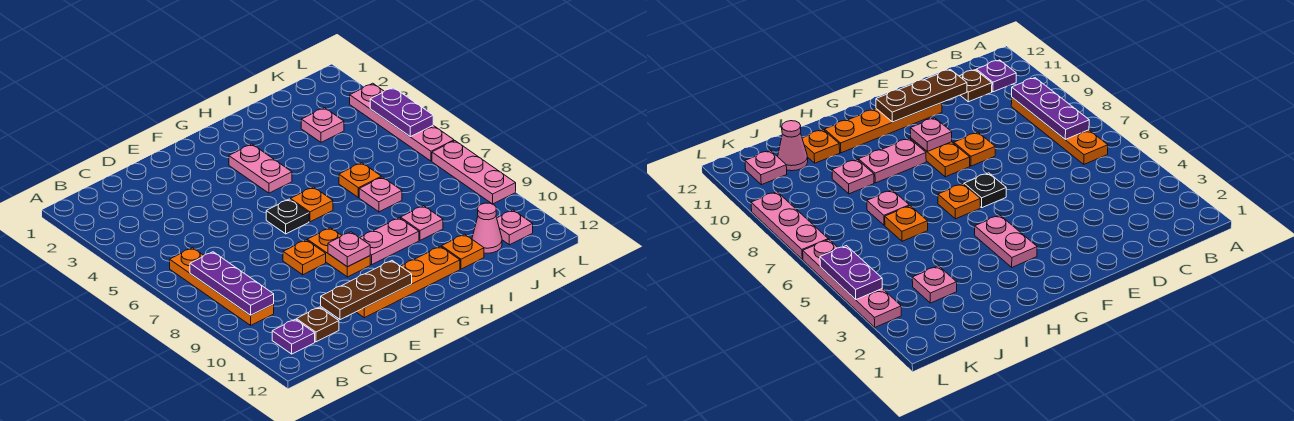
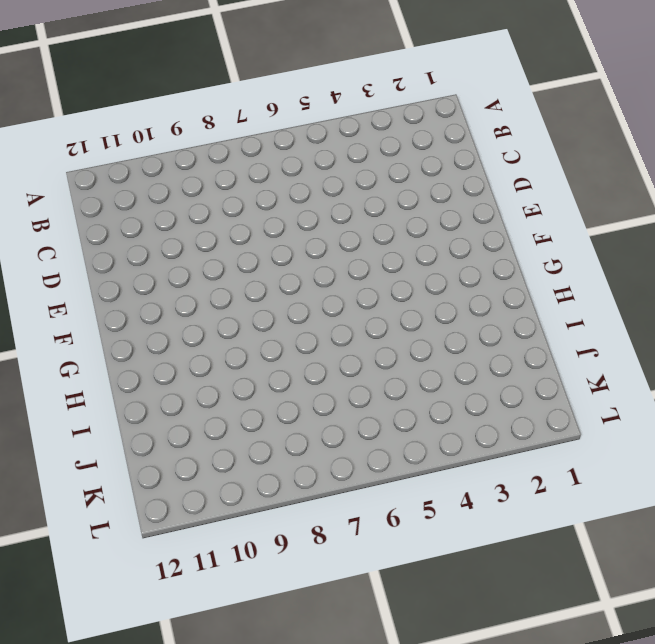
none -> orange 1x4 plate [170,248,274,325]
none -> purple 1x1 plate [272,319,315,354]
none -> brown 1x1 plate [296,307,339,342]

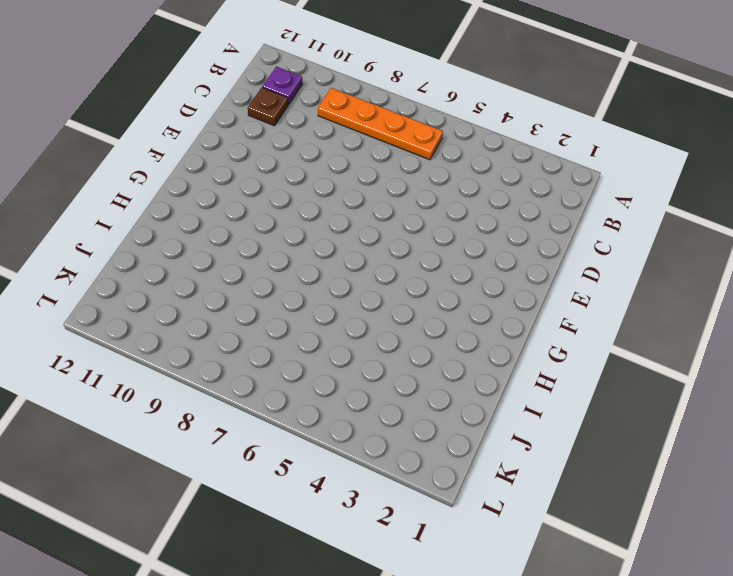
none -> orange 1x1 plate [283,240,326,275]
none -> orange 1x4 plate [357,246,460,318]
none -> black 1x1 plate [266,199,309,234]

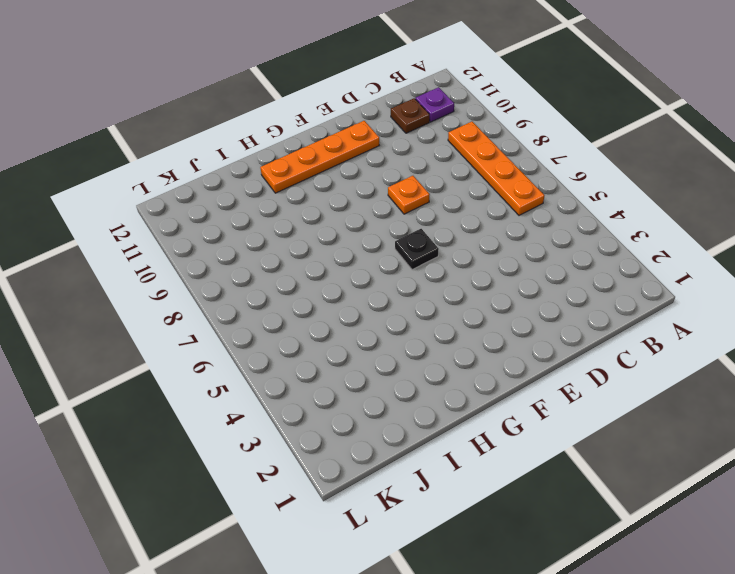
none -> orange 1x2 plate [307,228,370,277]
none -> pink 1x2 plate [229,144,292,193]
none -> orange 1x1 plate [290,187,333,222]

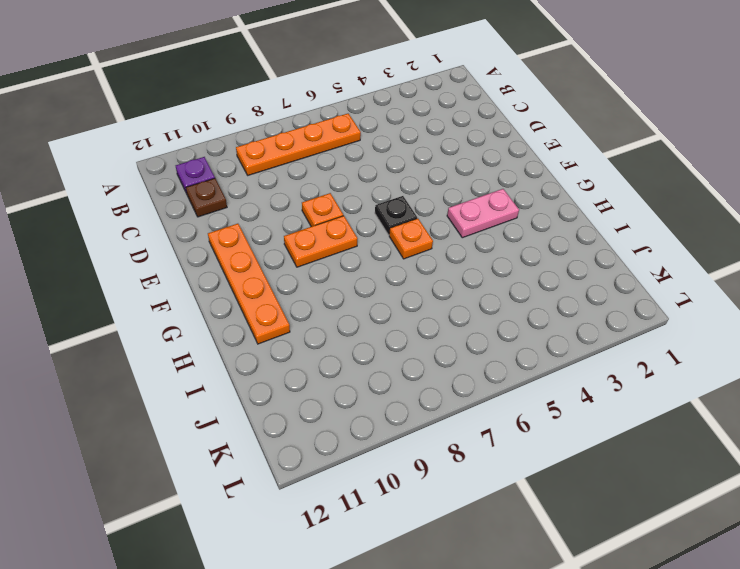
none -> pink 1x2 plate [360,218,419,265]
none -> orange 1x1 plate [339,163,381,197]
none -> pink 1x1 plate [359,177,402,212]

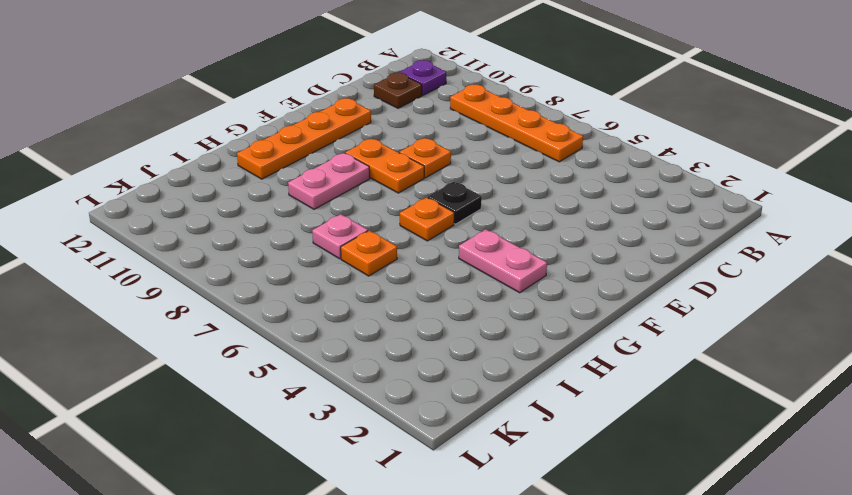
none -> pink 1x1 plate [400,206,443,240]
none -> orange 1x1 plate [442,234,484,269]
none -> pink 1x1 plate [301,108,344,142]

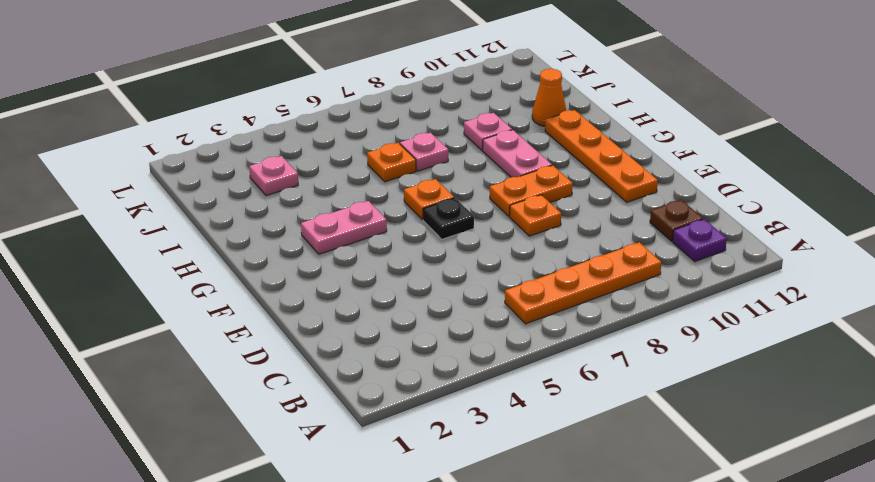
orange 1x1 cone [532,69,566,126] -> orange 1x1 plate [442,234,484,269]
none -> pink 1x1 cone [472,203,502,253]
none -> pink 1x1 plate [497,210,533,245]
none -> pink 1x4 plate [350,83,454,161]

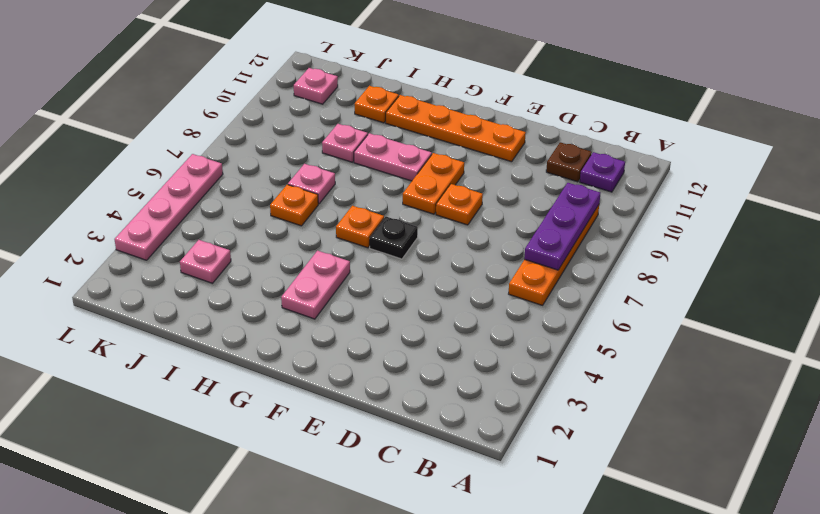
none -> pink 1x1 cone [472,203,502,253]
none -> pink 1x3 plate [432,141,516,204]
none -> brown 1x3 plate [321,261,412,320]

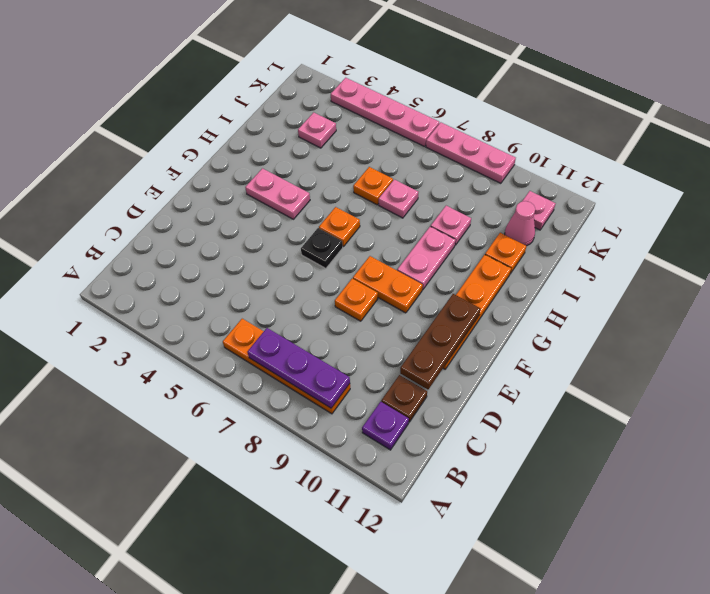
none -> pink 1x1 plate [328,232,370,267]
none -> purple 1x2 plate [370,87,433,137]

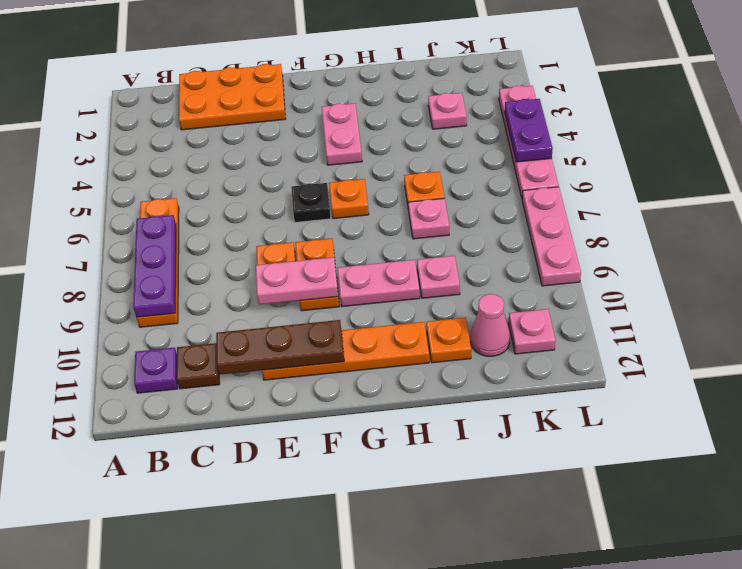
orange 2x3 plate [179,64,286,130] -> none
pink 1x2 plate [256,257,338,305] -> pink 1x1 plate [328,232,370,267]

